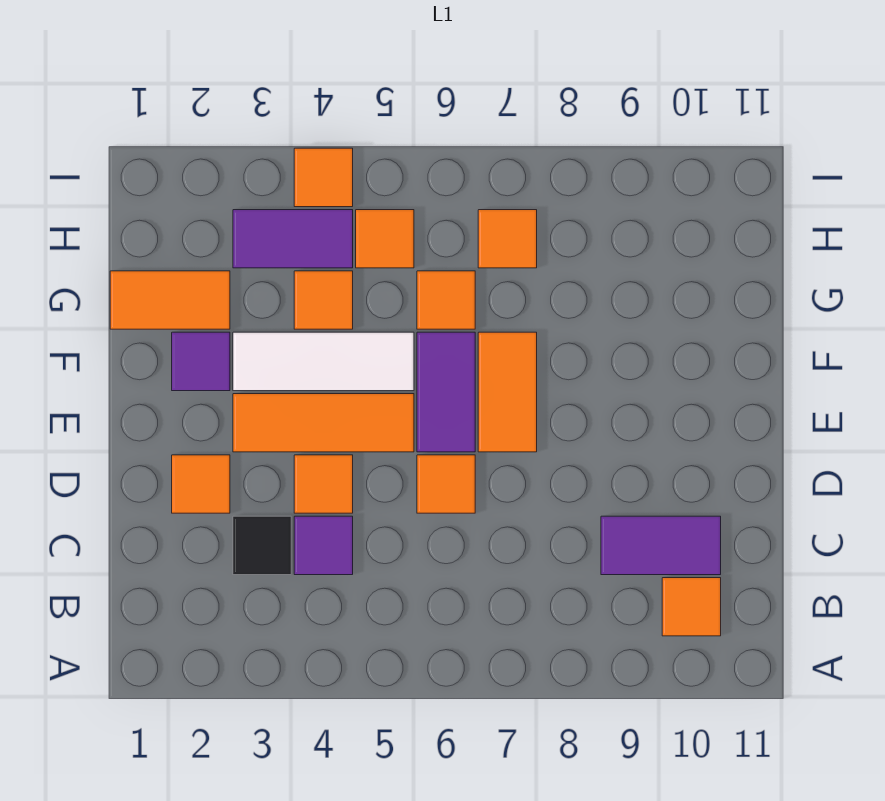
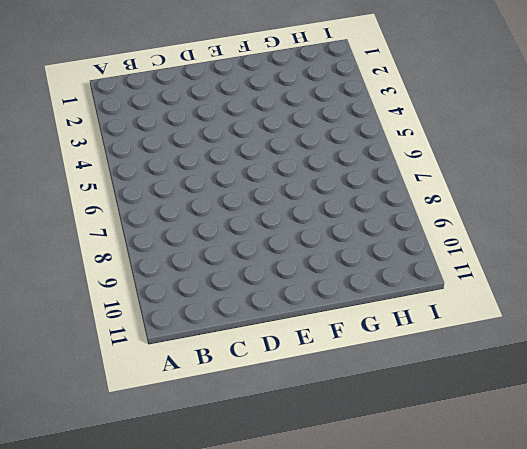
none -> orange 1x1 tile [662,578,721,636]
none -> black 1x1 tile [233,516,291,575]
none -> purple 1x1 tile [294,516,353,575]

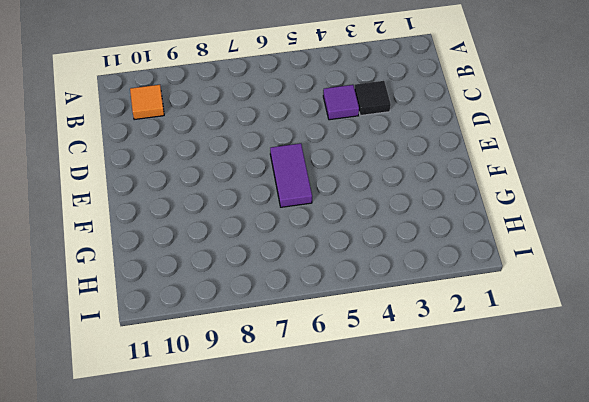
none -> purple 1x2 tile [601,516,721,575]
none -> orange 1x1 tile [172,455,230,513]
none -> orange 1x1 tile [294,455,353,513]

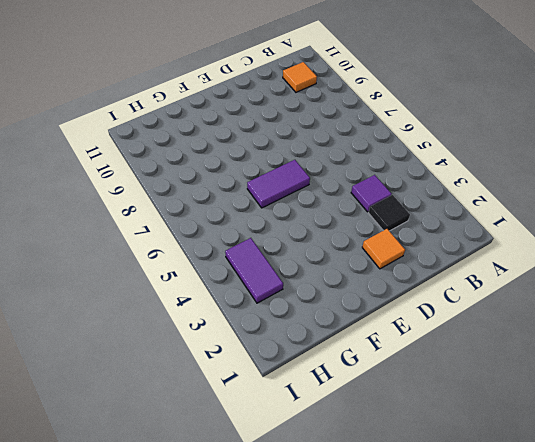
none -> purple 1x2 tile [601,516,721,575]
none -> orange 1x1 tile [294,455,353,513]
none -> orange 1x1 tile [417,455,475,513]

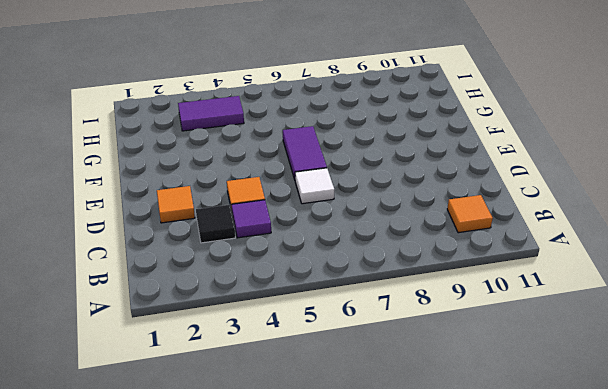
white 1x1 tile [295,168,334,204] -> orange 1x1 tile [417,455,475,513]
none -> purple 1x2 tile [601,516,721,575]
none -> orange 1x3 tile [233,394,414,452]
none -> orange 1x2 tile [478,332,537,452]

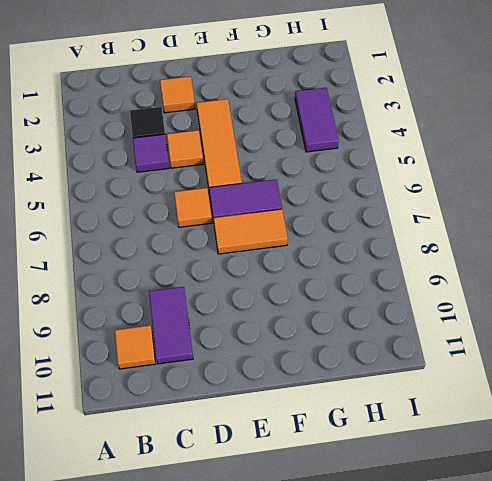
none -> purple 1x1 tile [172,332,230,391]
none -> white 1x3 tile [233,332,414,391]
none -> orange 1x2 tile [110,271,230,329]

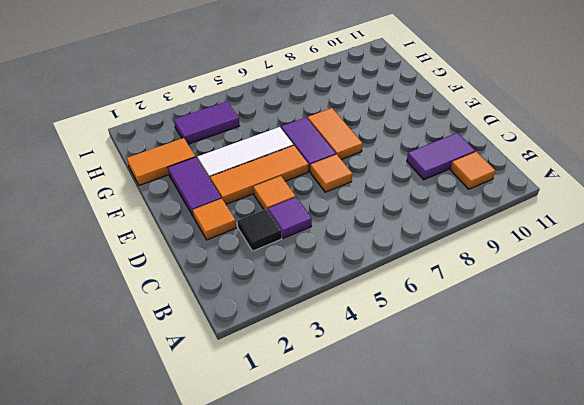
purple 1x2 tile [168,157,221,217] -> purple 1x1 tile [172,332,230,391]
none -> orange 1x1 tile [294,271,353,329]
none -> orange 1x1 tile [417,271,475,329]
none -> orange 1x1 tile [356,210,414,268]

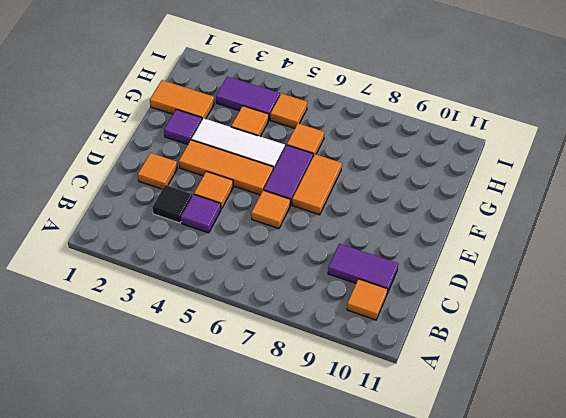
none -> orange 1x1 tile [478,210,537,268]
none -> orange 1x1 tile [294,148,353,207]

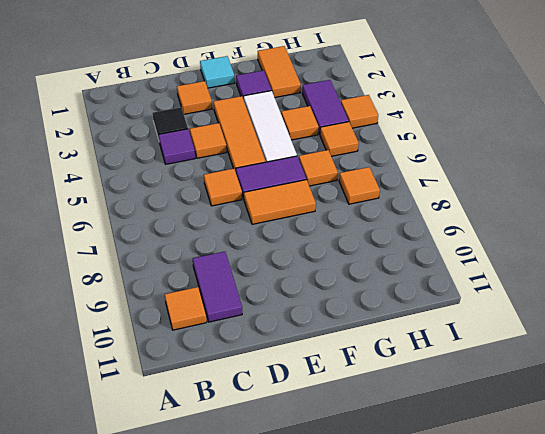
cyan 1x1 tile [200,56,235,88] -> none

